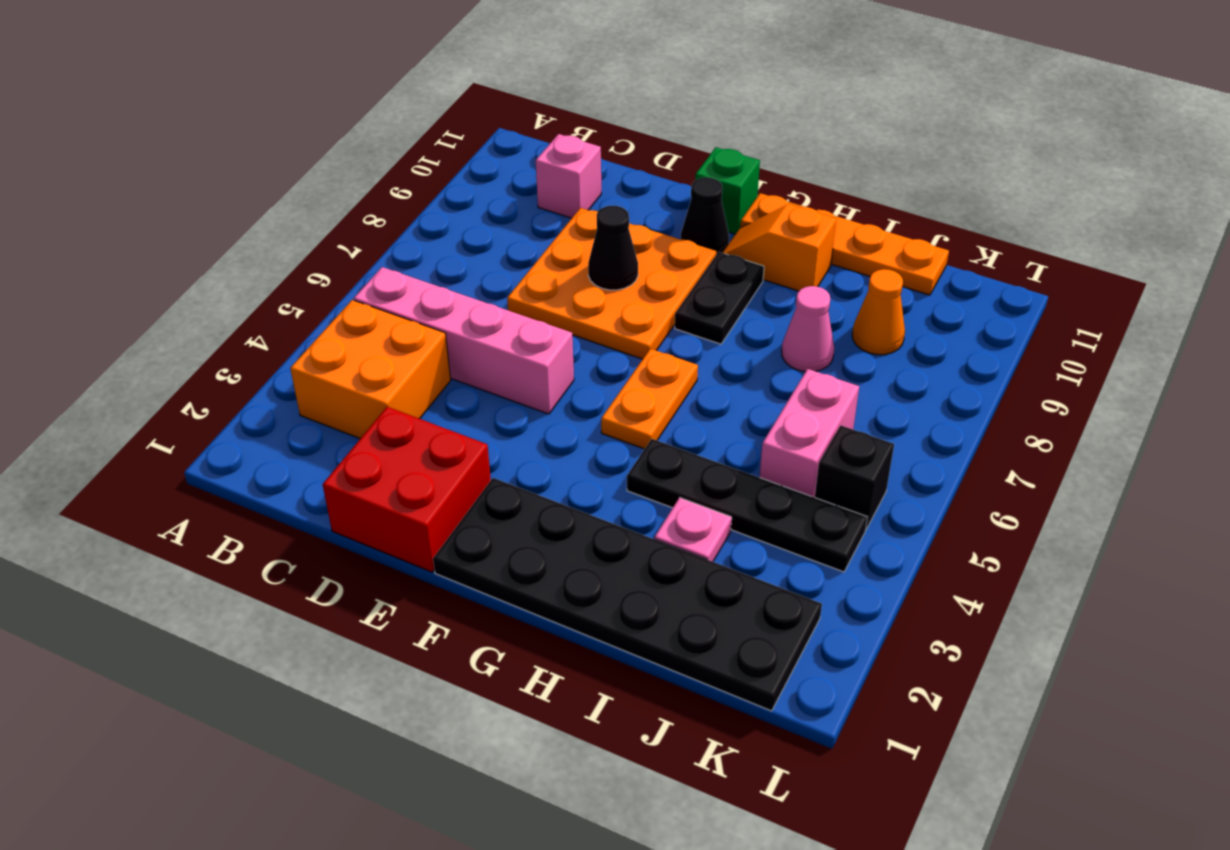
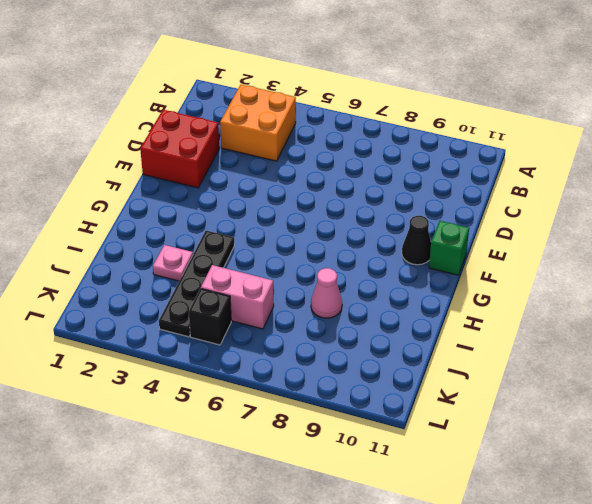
none -> pink 1x4 brick [354,267,574,414]
none -> pink 1x1 brick [536,134,601,218]
none -> orange 3x3 plate [507,208,716,359]

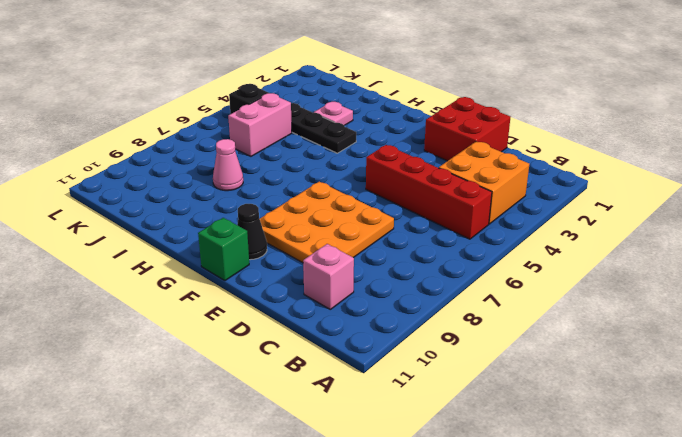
red 1x4 brick [366,145,492,239] -> pink 1x4 brick [354,267,574,414]
none -> black 2x6 plate [433,478,822,711]
none -> orange 1x2 plate [601,349,698,449]
none -> black 1x2 plate [675,252,764,344]

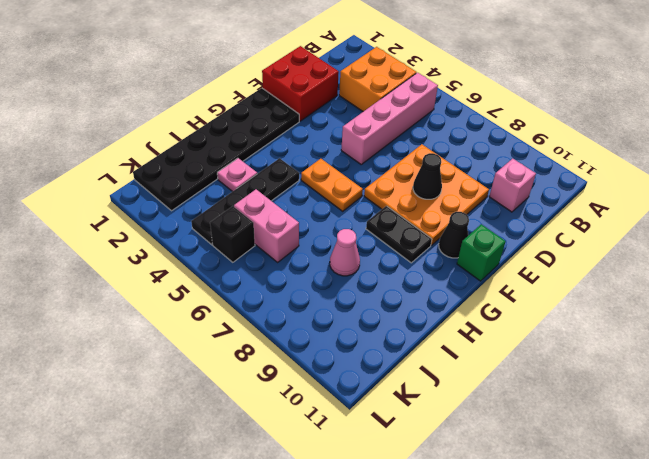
none -> orange 1x2 slope [722,204,836,291]
none -> orange 1x4 plate [740,193,949,295]
none -> orange 1x1 cone [852,269,905,355]

